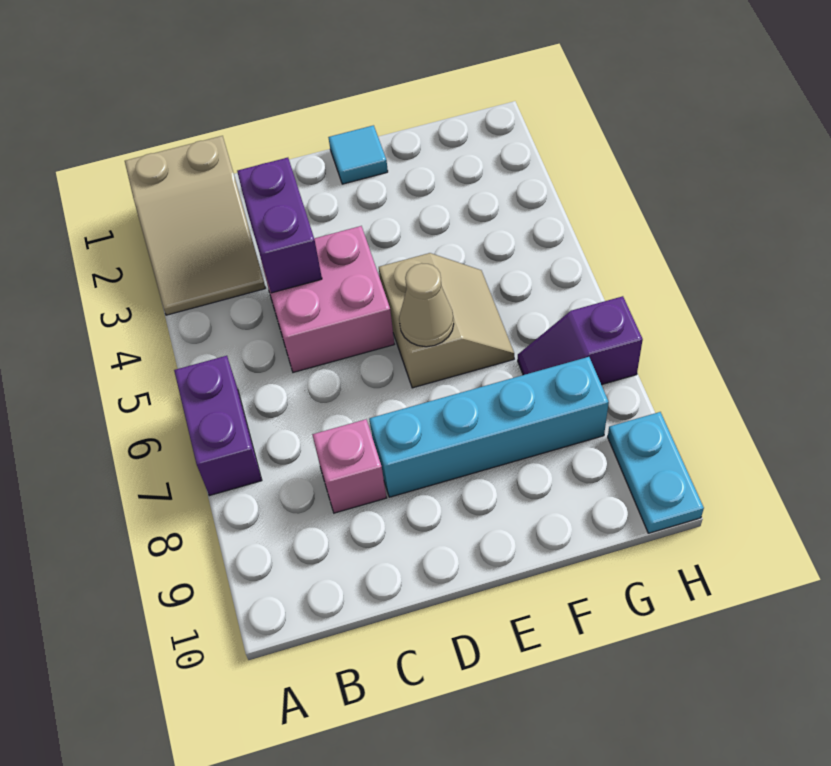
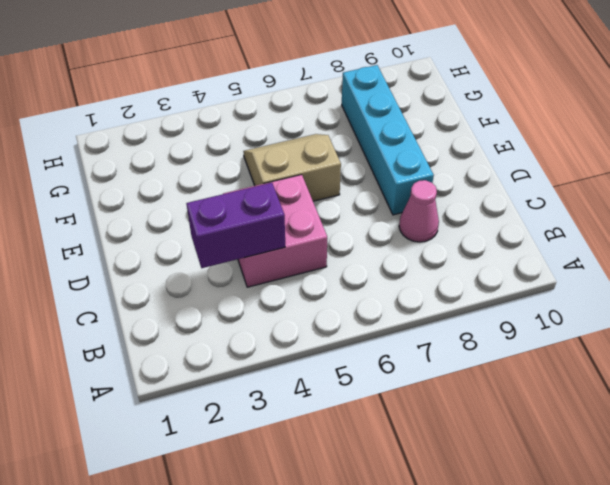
pink 1x1 cone [399,180,439,242] -> pink 1x1 brick [312,419,386,513]
none -> tan 2x3 slope [125,136,265,315]
none -> purple 1x2 brick [174,356,262,496]

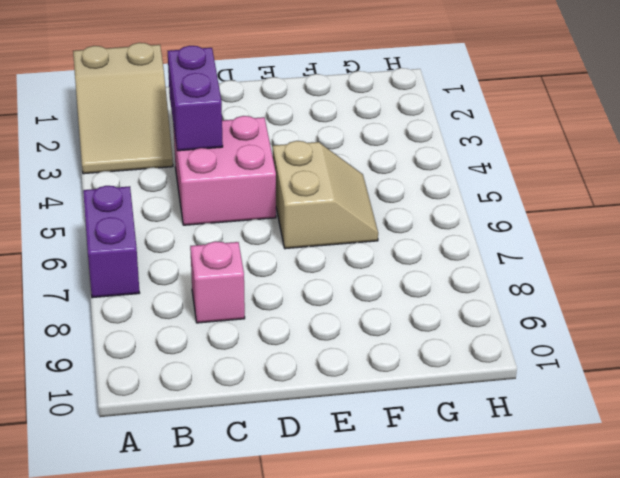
none -> cyan 1x4 brick [369,357,609,497]
none -> cyan 1x1 tile [328,125,388,184]

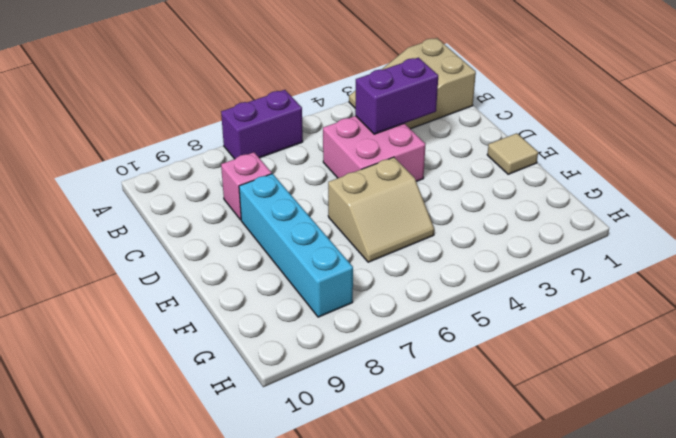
tan 1x1 tile [487,133,538,174] -> cyan 1x1 tile [328,125,388,184]
none -> purple 1x2 slope [518,296,643,385]
none -> cyan 1x2 plate [608,412,704,533]

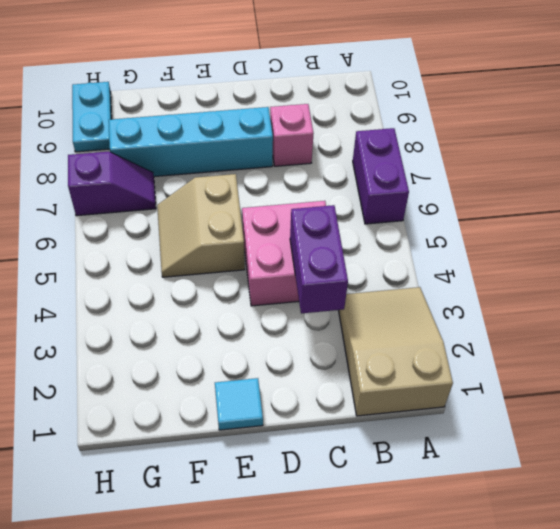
none -> tan 1x1 cone [399,263,454,347]

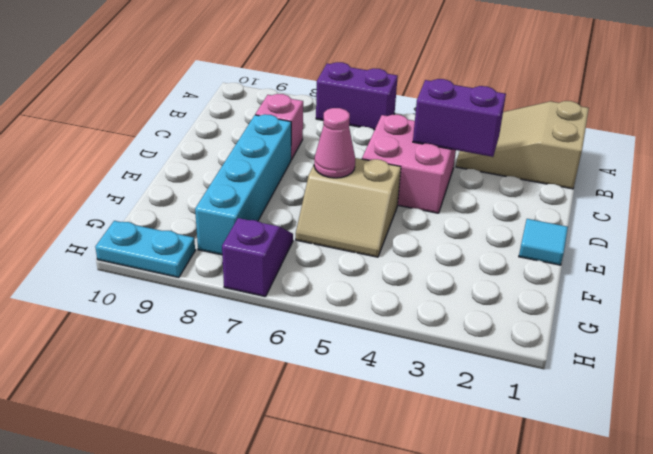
pink 1x1 cone [314,108,355,178] -> tan 1x1 cone [399,263,454,347]

